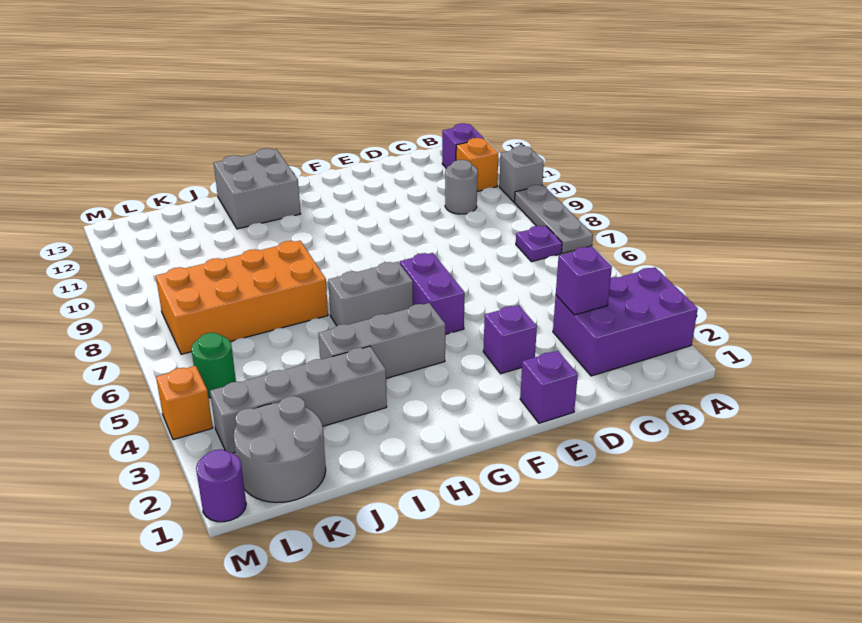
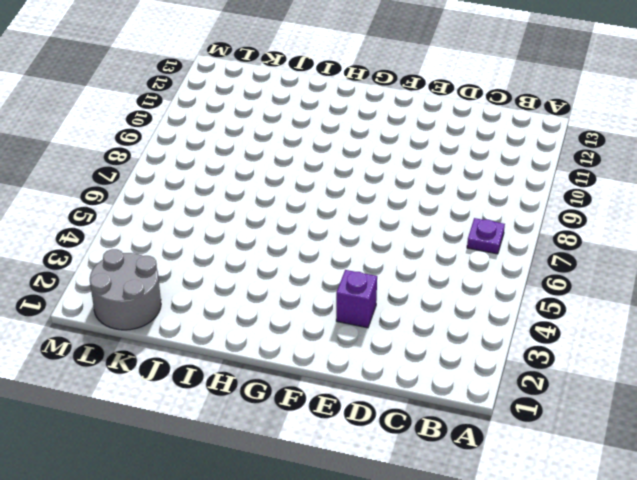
none -> purple 2x3 brick [553,267,698,376]
none -> grey 1x3 plate [514,185,593,253]
none -> grey 1x1 brick [499,146,544,202]

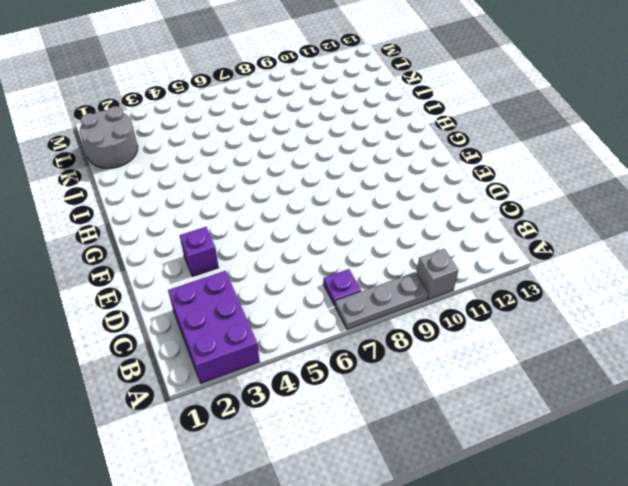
none -> orange 1x1 brick [456,138,498,191]
none -> purple 1x1 brick [442,123,484,168]
none -> grey 1x1 round brick [445,160,478,214]

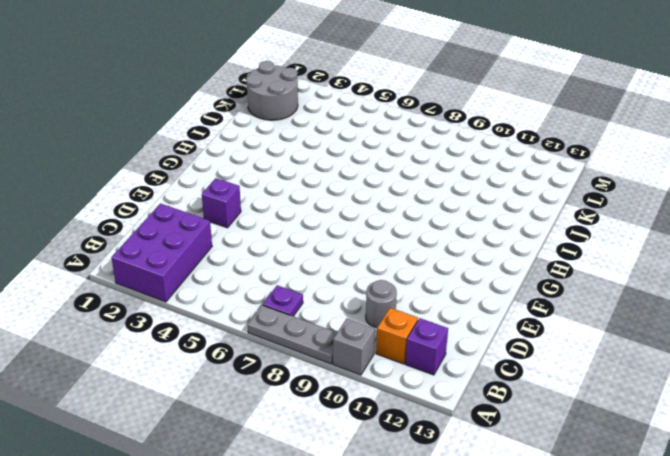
none -> purple 1x1 brick [520,351,578,423]
none -> purple 1x2 brick [400,253,465,334]
none -> grey 1x3 brick [318,303,445,378]

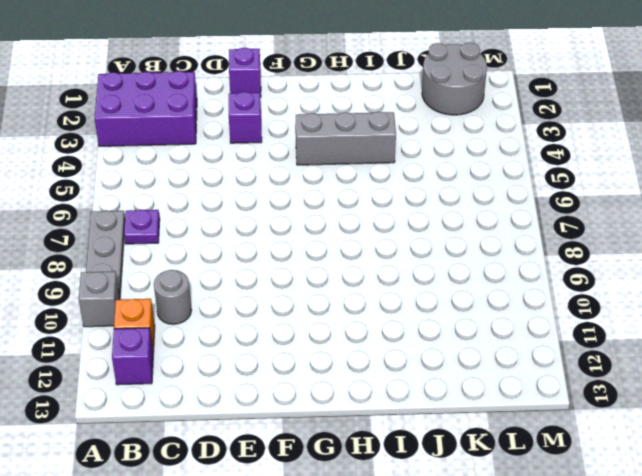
none -> purple 1x2 brick [400,253,465,334]
none -> grey 1x2 brick [328,262,413,326]
none -> grey 2x2 brick [214,148,301,229]

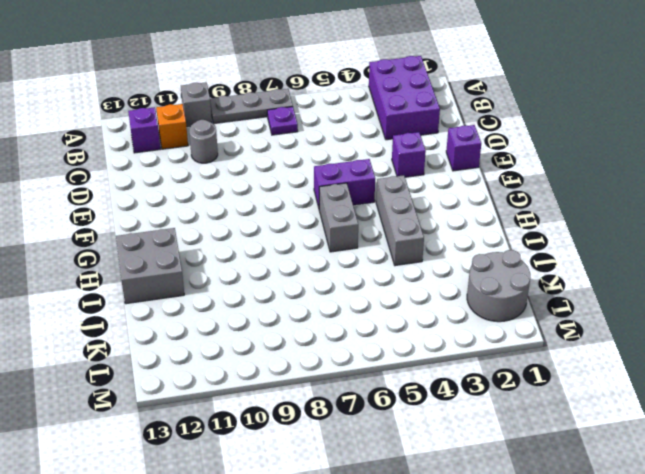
none -> grey 1x4 brick [210,346,387,453]
none -> orange 2x4 brick [156,241,328,354]
none -> green 1x1 round brick [191,333,236,398]

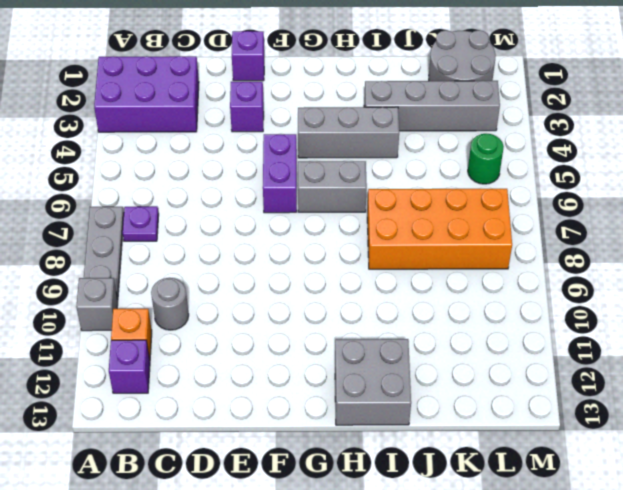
none -> purple 1x1 round brick [196,449,246,522]
none -> orange 1x1 brick [156,366,213,440]
none -> purple 1x1 brick [556,247,612,315]

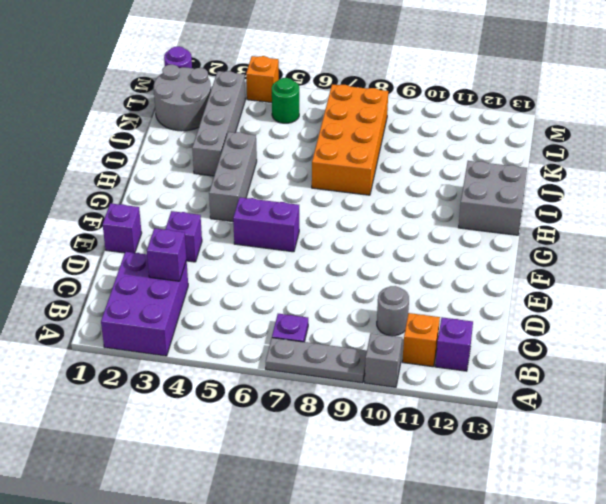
none -> grey 1x2 brick [328,262,413,326]

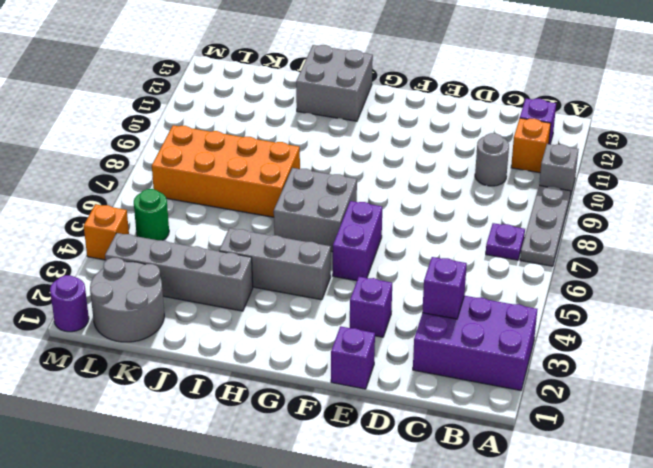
grey 2x2 brick [274,168,357,252] -> grey 1x2 brick [328,262,413,326]

